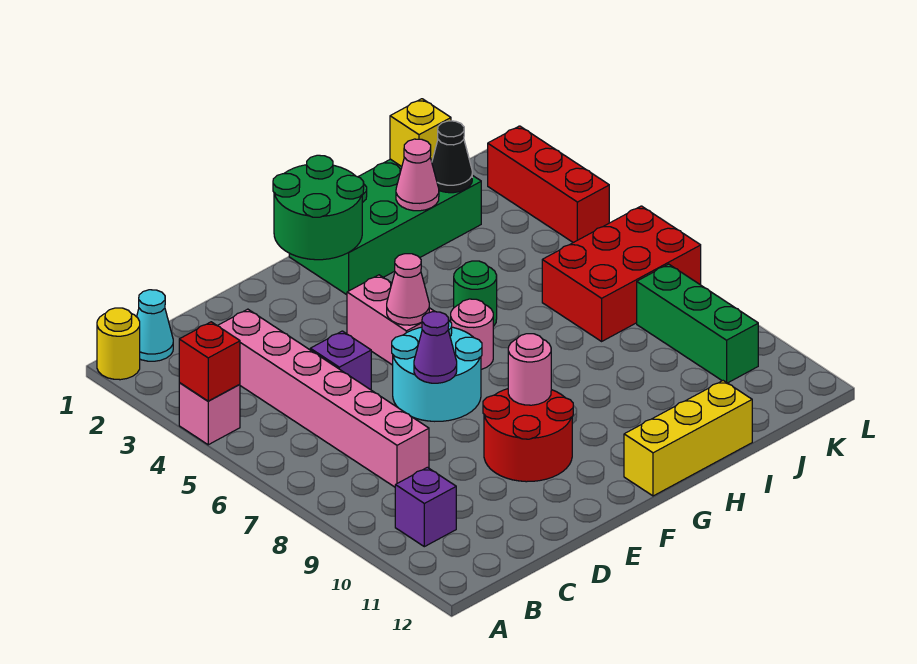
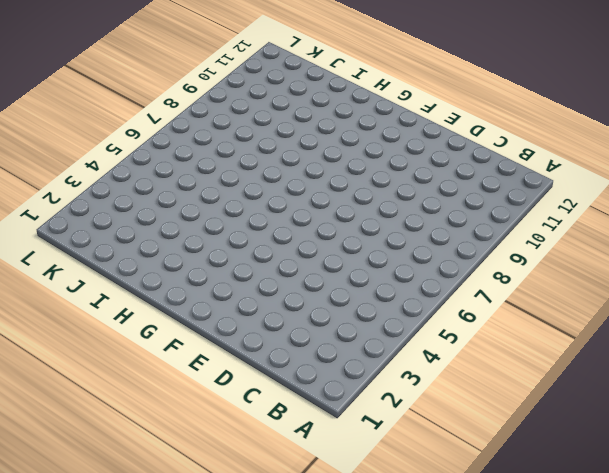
none -> yellow 1x1 round brick [97,308,140,380]
none -> pink 1x1 brick [179,383,240,445]
none -> cyan 1x1 cone [137,290,173,361]

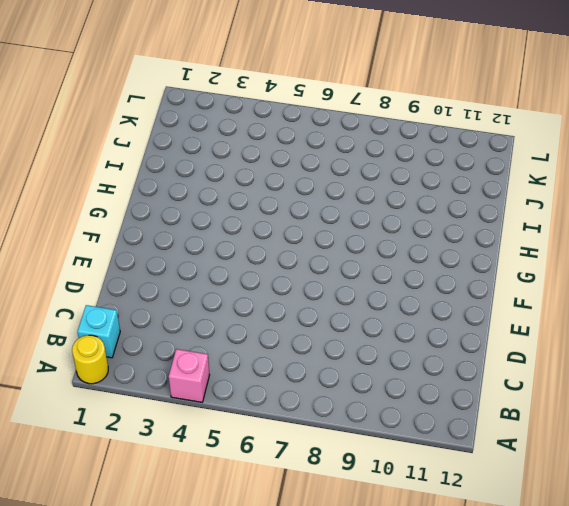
cyan 1x1 brick [77,305,120,358] -> cyan 1x1 cone [137,290,173,361]
none -> purple 1x1 brick [395,467,456,547]
none -> pink 1x6 brick [218,309,429,487]
none -> purple 1x1 brick [310,331,371,390]

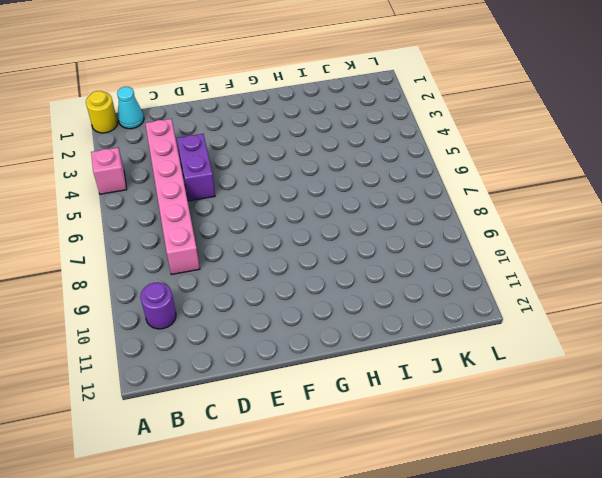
purple 1x1 round brick [140,282,176,329] -> purple 1x1 brick [395,467,456,547]
purple 1x2 brick [177,134,215,201] -> purple 1x1 brick [310,331,371,390]
none -> cyan 2x2 round brick [392,321,482,421]
none -> red 2x2 round brick [483,389,573,482]
none -> pink 1x2 brick [347,275,435,365]

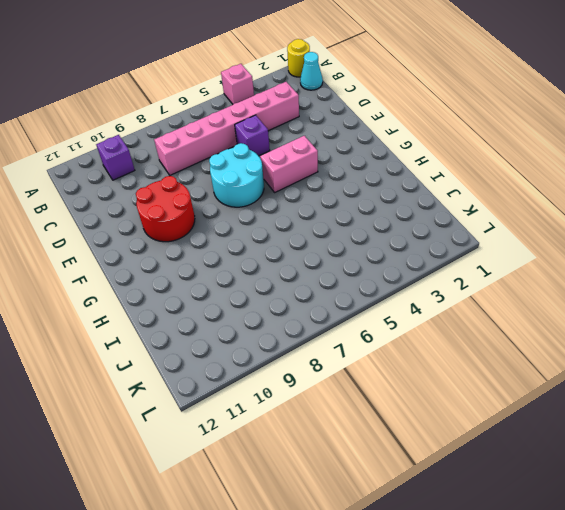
none -> green 2x4 brick [289,159,481,295]
none -> pink 1x1 round brick [451,299,493,369]
none -> yellow 1x3 brick [624,381,752,496]

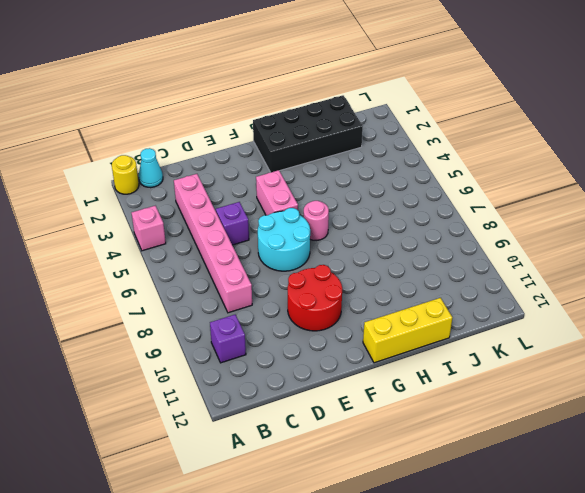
black 2x4 brick [253,95,363,172] -> green 2x4 brick [289,159,481,295]
none -> green 1x1 round brick [454,261,497,326]
none -> red 2x3 brick [542,206,701,341]
none -> green 1x3 brick [637,264,758,383]

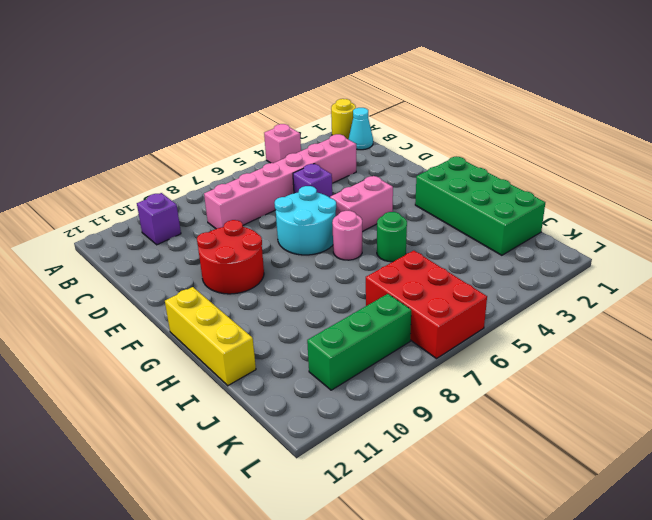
none -> red 1x3 brick [488,126,609,243]
none -> red 1x1 brick [179,322,240,401]
none -> purple 1x1 cone [414,312,457,383]

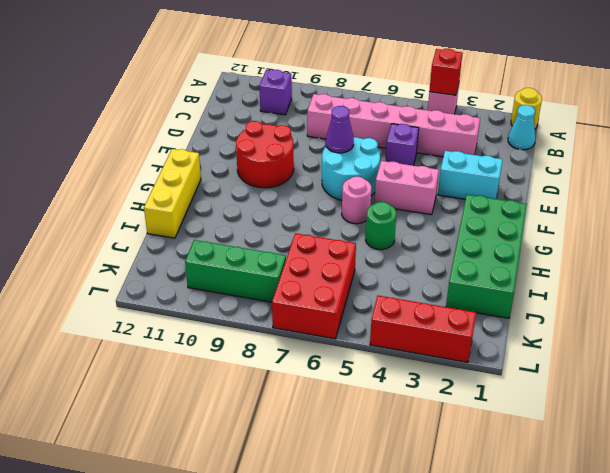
cyan 1x2 brick [438,151,503,199] -> none
none -> green 2x2 round brick [273,155,364,260]
none -> pink 1x1 cone [387,254,429,325]
none -> pink 1x1 round brick [508,334,551,405]

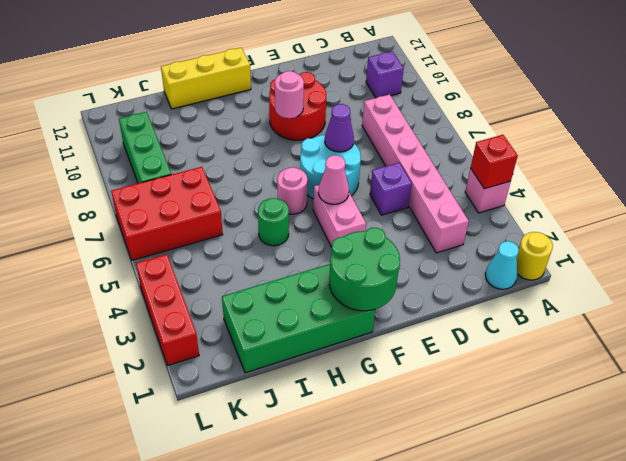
none -> pink 1x1 cone [396,139,439,211]
none -> yellow 1x1 brick [390,99,451,166]
none -> black 1x1 cone [432,121,472,193]

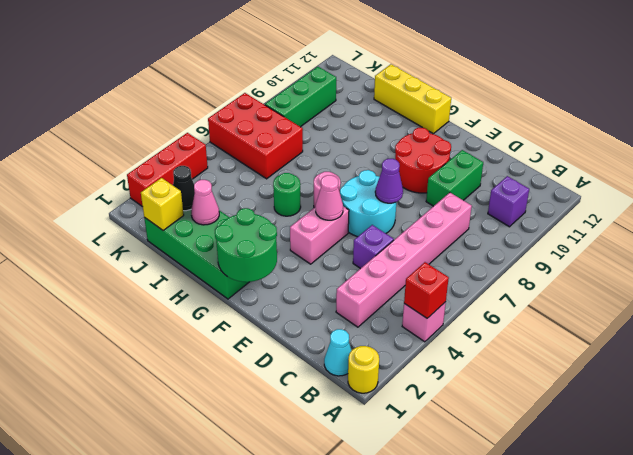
green 1x2 brick [426,150,483,206] -> none
none -> pink 1x1 round brick [508,334,551,405]

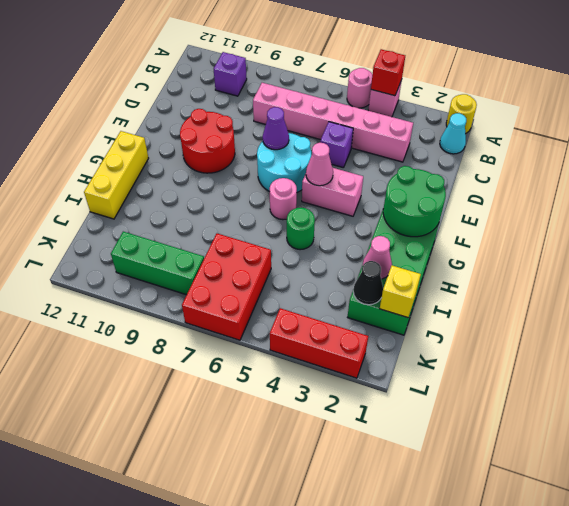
pink 1x1 round brick [347,68,373,108] -> pink 1x1 round brick moved to [508,334,551,405]

